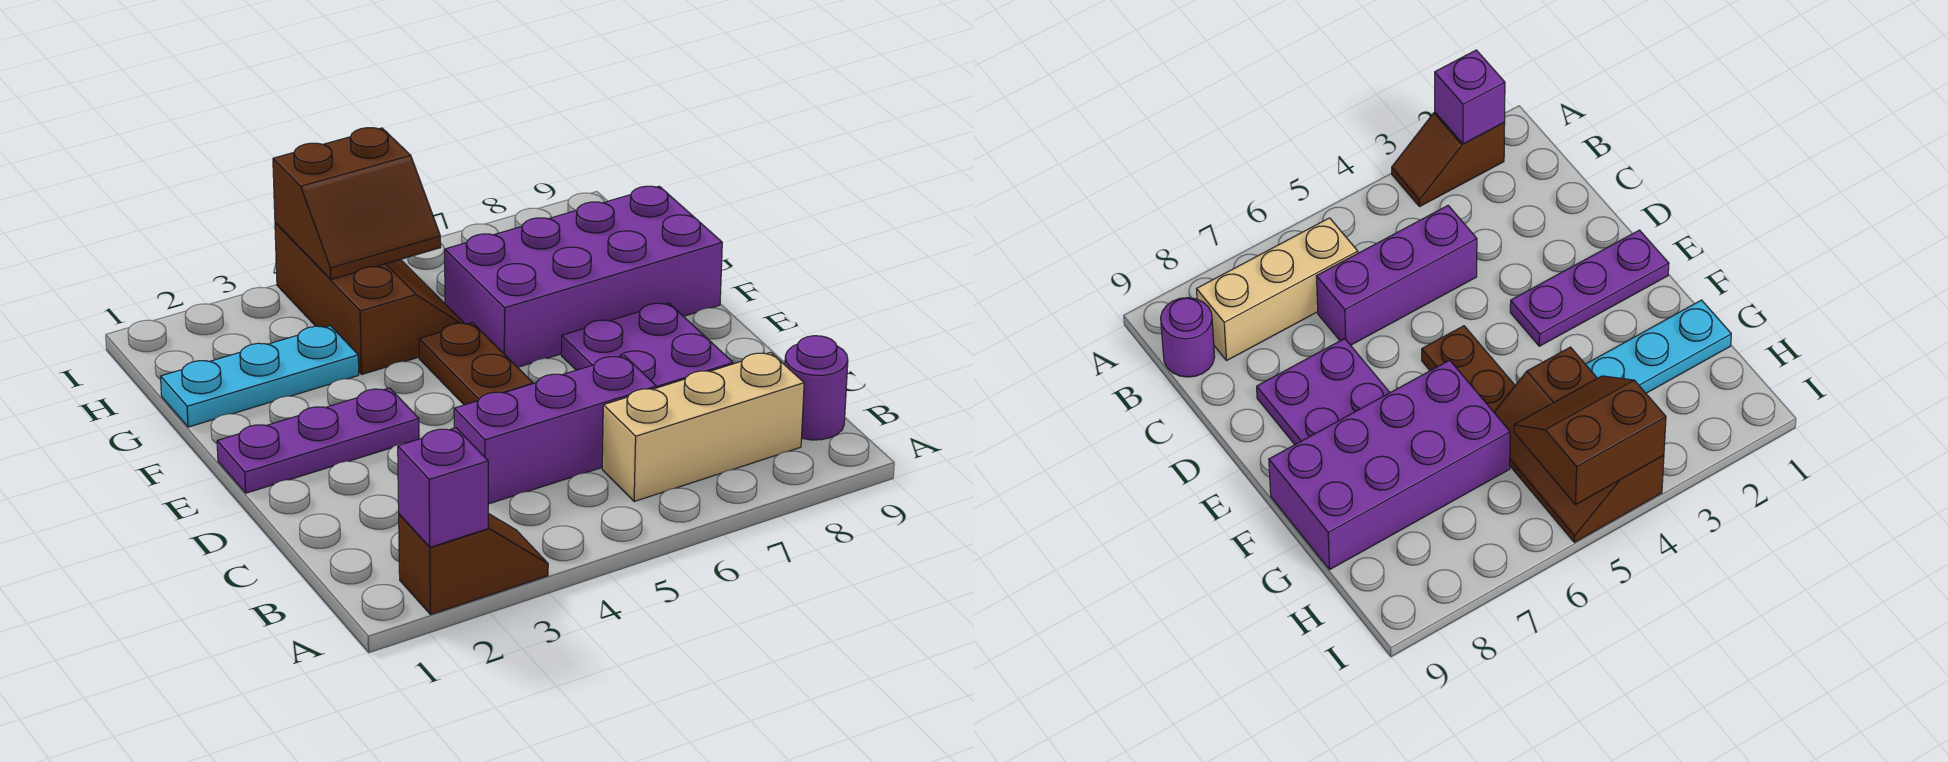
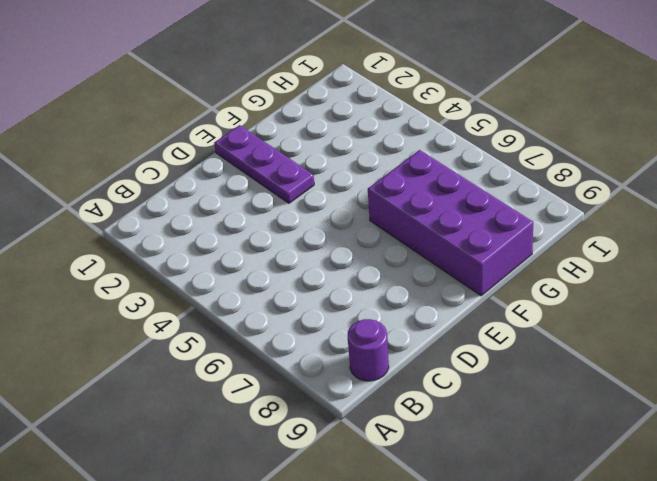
none -> brown 1x2 slope [399,513,548,615]
none -> tan 1x3 brick [602,352,804,502]
none -> purple 1x3 brick [454,356,656,504]

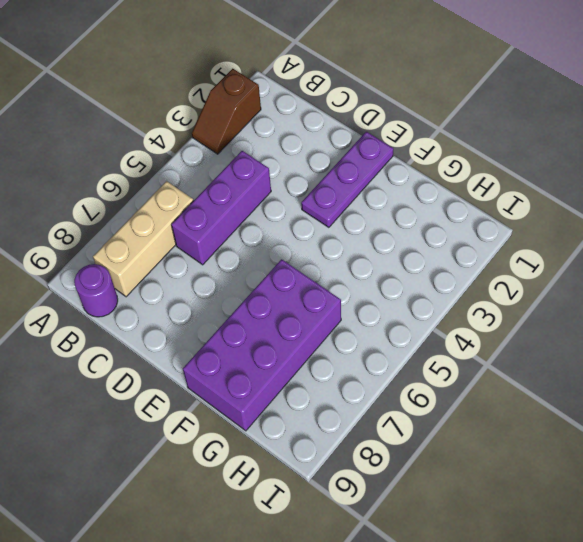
none -> purple 2x2 plate [561,303,733,388]
none -> brown 1x2 plate [419,323,533,405]
none -> cyan 1x3 plate [161,326,359,427]

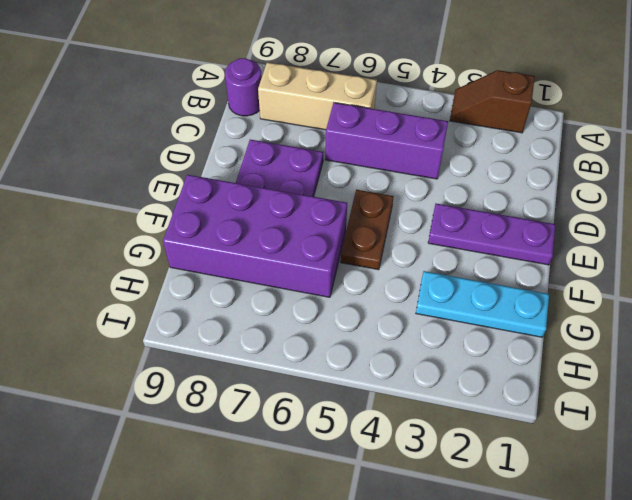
none -> brown 2x3 slope [275,223,464,375]
none -> purple 1x1 brick [398,428,488,547]
none -> brown 2x2 slope [273,128,441,280]

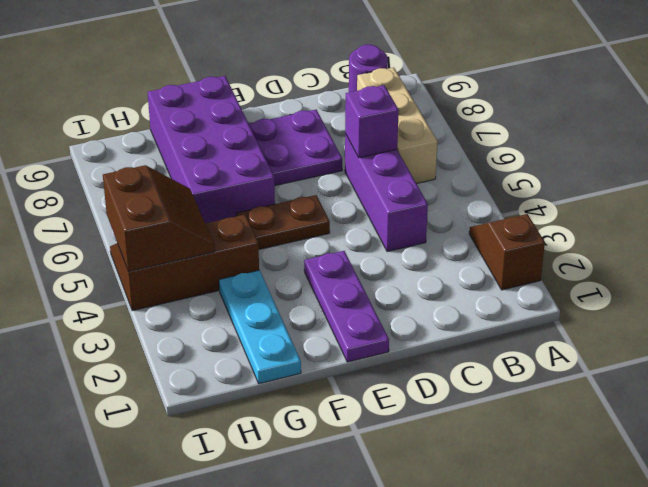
purple 1x1 brick [345,85,399,158] -> purple 1x1 brick moved to [398,428,488,547]

